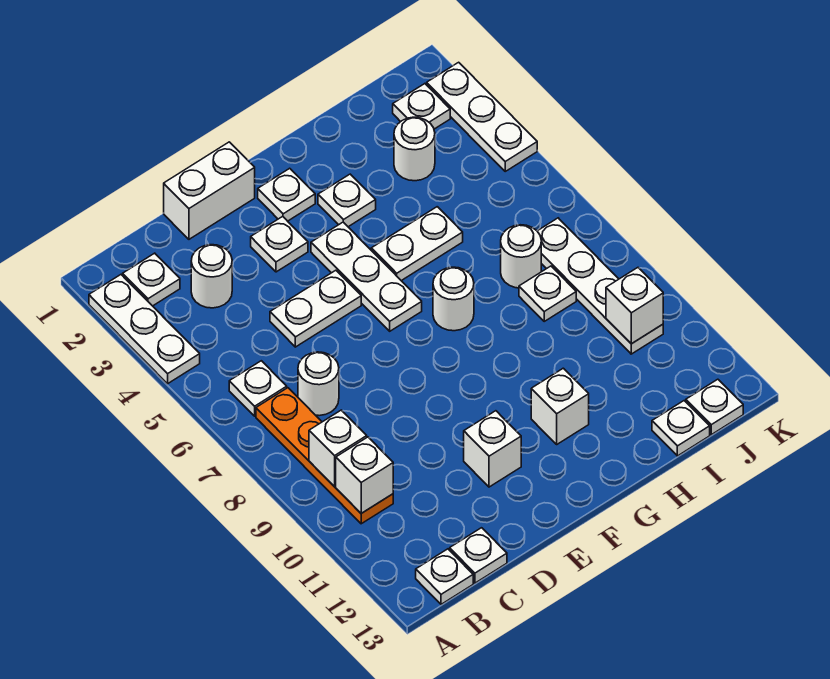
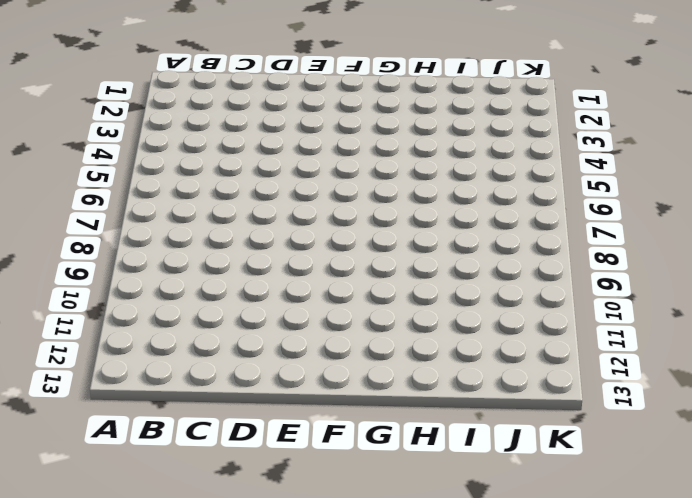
none -> white 1x3 plate [89,275,200,384]
none -> white 1x1 plate [123,253,180,306]
none -> white 1x1 plate [229,361,287,416]

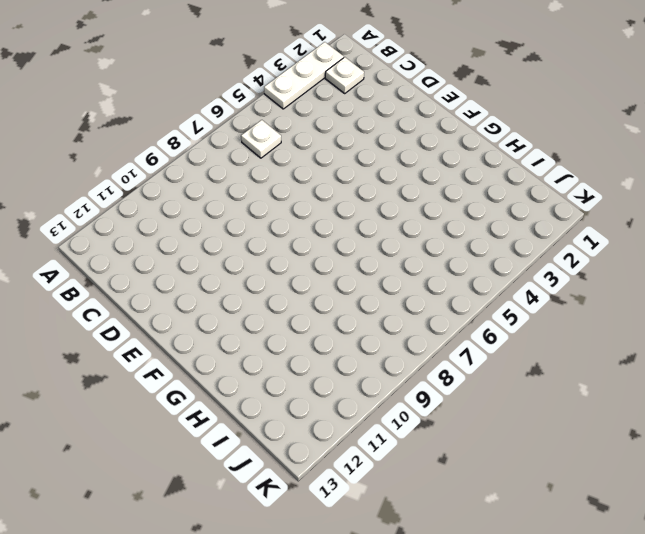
none -> orange 1x4 plate [256,388,393,524]
none -> white 1x1 plate [416,549,473,604]
none -> white 1x1 round brick [191,245,232,308]

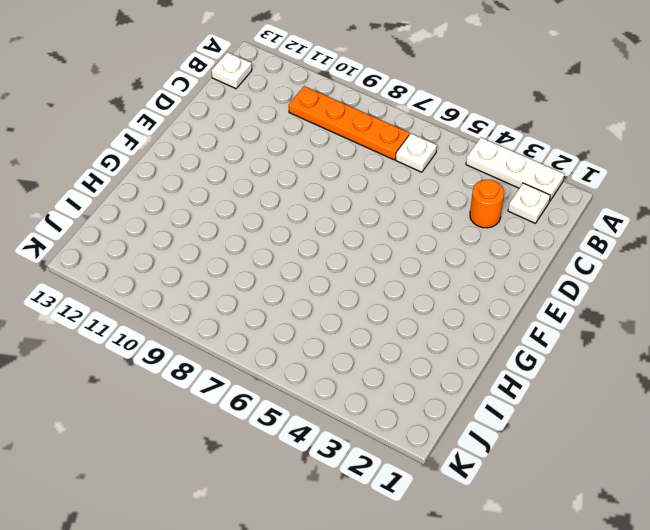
orange 1x1 round brick [470,180,504,228] -> white 1x1 round brick [191,245,232,308]
none -> white 1x1 round brick [298,352,339,416]
none -> white 1x1 plate [450,528,507,583]
none -> white 1x2 brick [164,142,255,239]

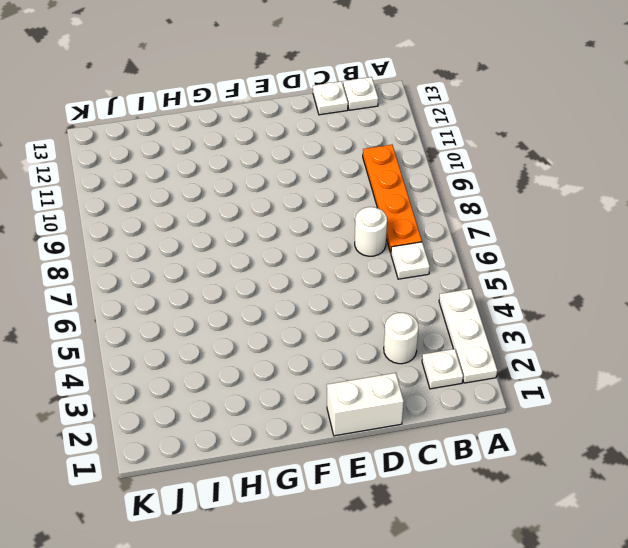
none -> white 1x2 plate [270,270,361,347]
none -> white 1x1 plate [251,216,308,272]
none -> white 1x1 brick [464,411,521,487]

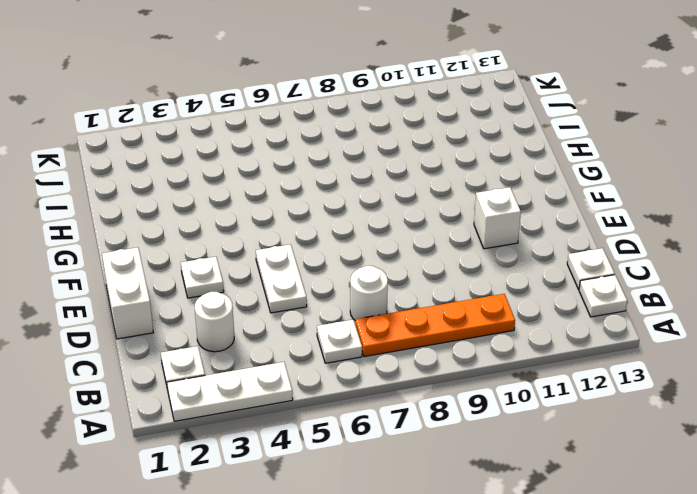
none -> white 1x1 plate [258,168,315,221]
none -> white 1x3 plate [311,222,422,331]
none -> white 1x1 plate [318,174,376,227]

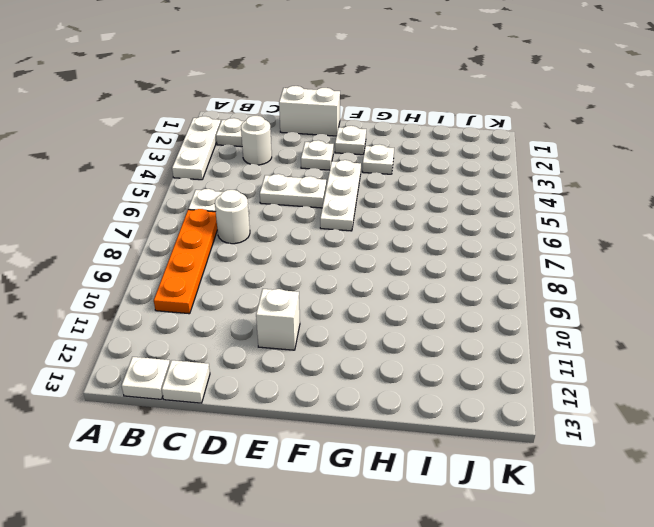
none -> white 1x2 plate [371,207,463,281]
none -> white 1x1 round brick [433,267,474,331]
none -> white 1x1 brick [531,368,589,444]

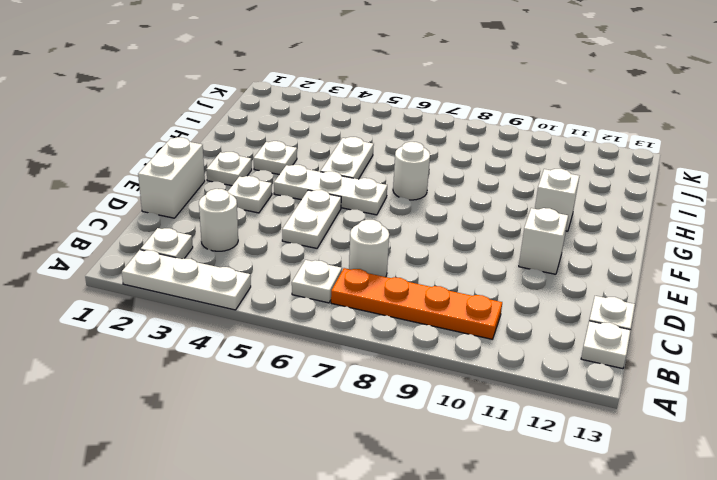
none -> white 1x1 round brick [394,117,435,181]
none -> white 1x1 round brick [501,225,541,288]
none -> white 1x1 plate [519,266,576,321]

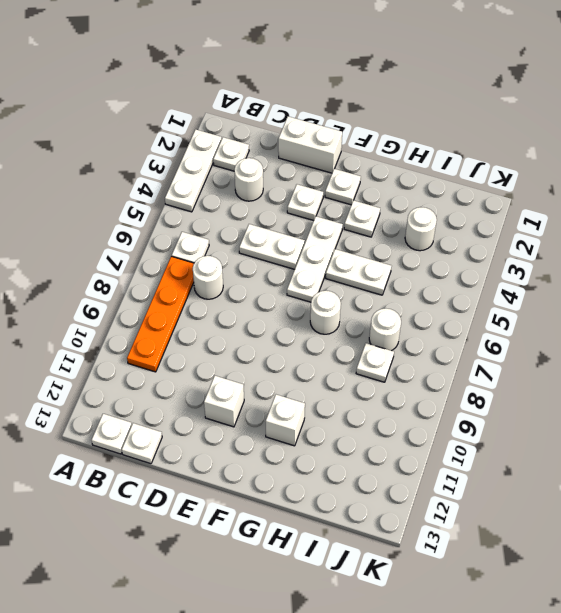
none -> white 1x1 plate [652,401,710,456]
none -> white 1x1 plate [393,84,450,129]
none -> white 1x4 plate [537,218,663,354]

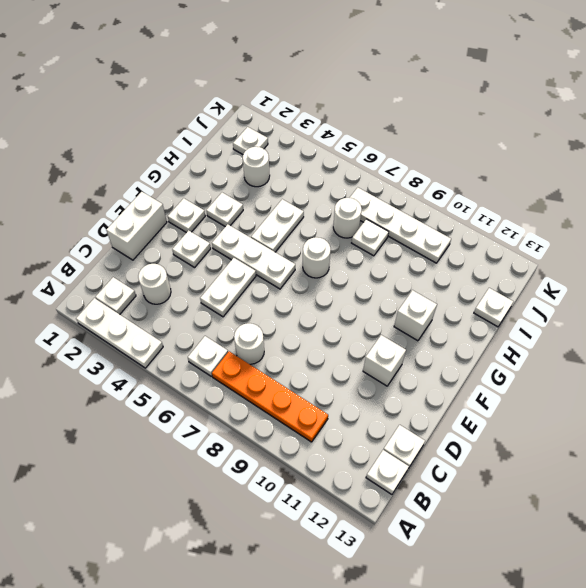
none -> white 1x1 plate [686,379,743,435]
none -> white 1x3 plate [427,62,537,171]
none -> white 1x1 brick [309,410,367,487]

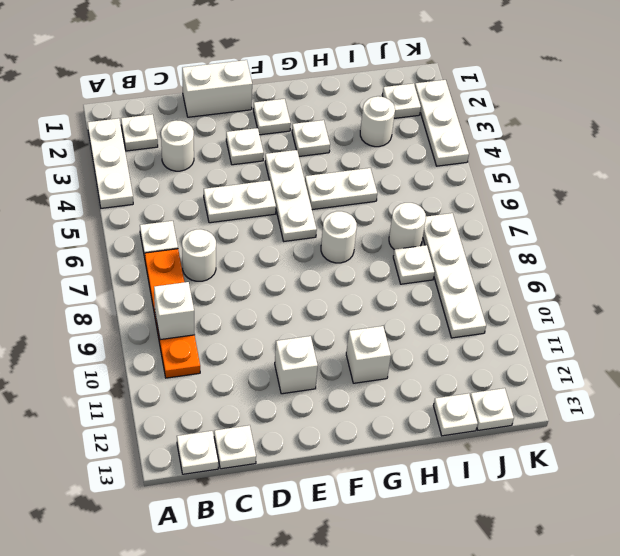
none -> white 1x1 brick [336,437,393,513]
none -> white 1x1 brick [606,268,663,344]

